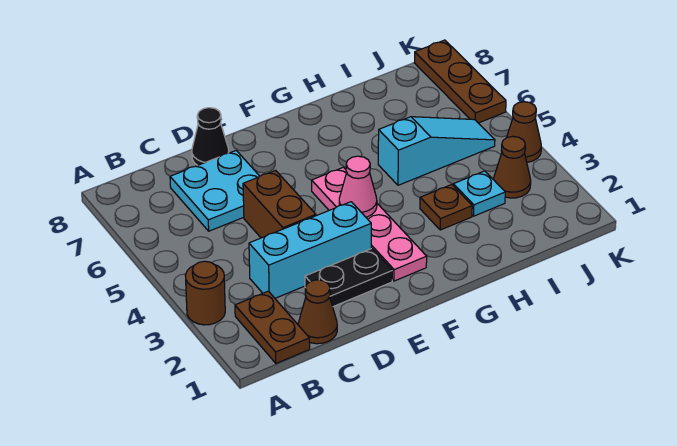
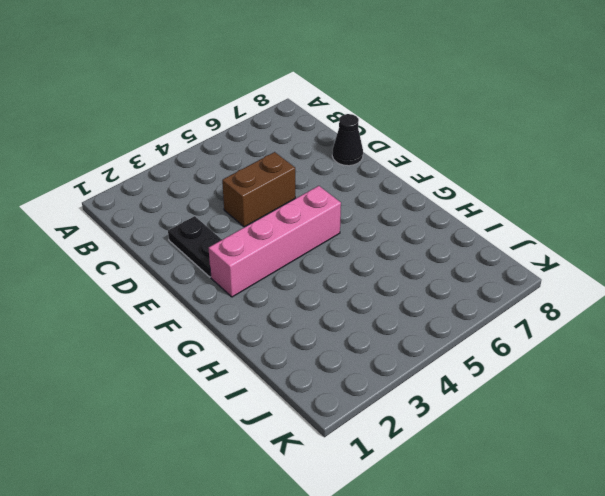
pink 1x4 brick [209,186,341,297] -> pink 1x4 plate [312,167,427,281]
none -> brown 1x1 round brick [185,261,225,325]
none -> brown 1x2 plate [235,291,310,363]
none -> brown 1x1 cone [298,280,337,344]

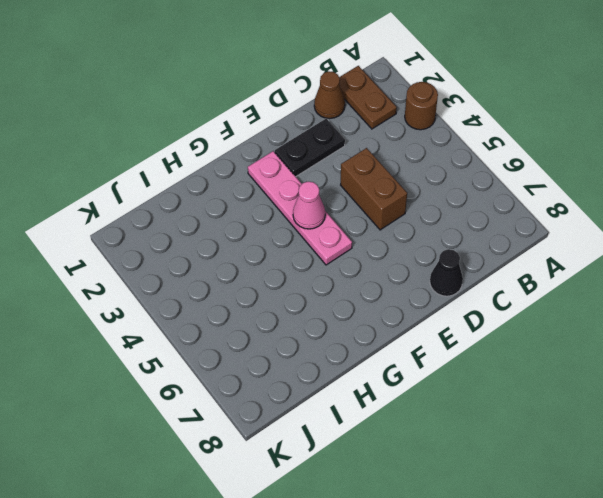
none -> cyan 1x3 brick [249,202,371,298]
none -> cyan 2x2 plate [170,151,260,231]
none -> brown 1x1 plate [420,185,472,230]

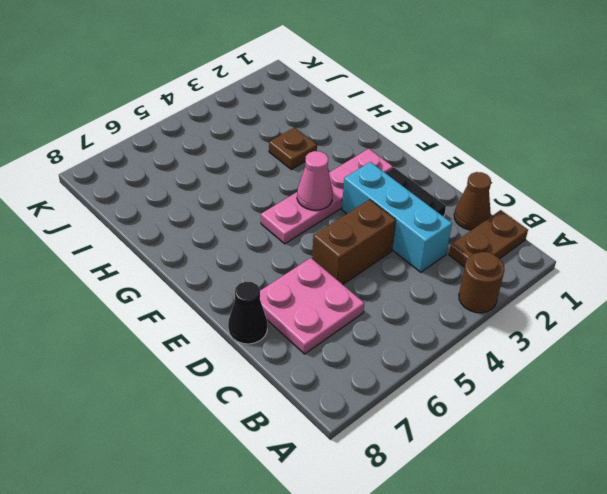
pink 2x2 plate [260,258,364,354] -> cyan 2x2 plate [170,151,260,231]
none -> cyan 1x3 slope [378,117,495,185]
none -> cyan 1x1 plate [453,171,505,216]
none -> brown 1x1 cone [493,137,531,198]

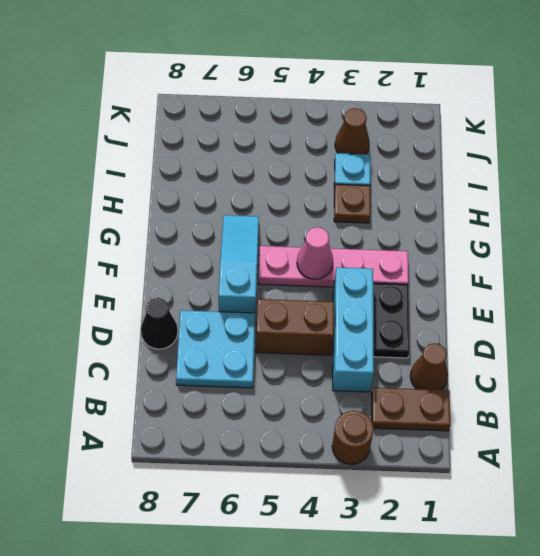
cyan 1x3 slope [219,215,259,313] -> cyan 1x3 slope moved to [378,117,495,185]
none -> brown 1x1 cone [507,102,541,162]
none -> brown 1x3 plate [414,40,506,123]

